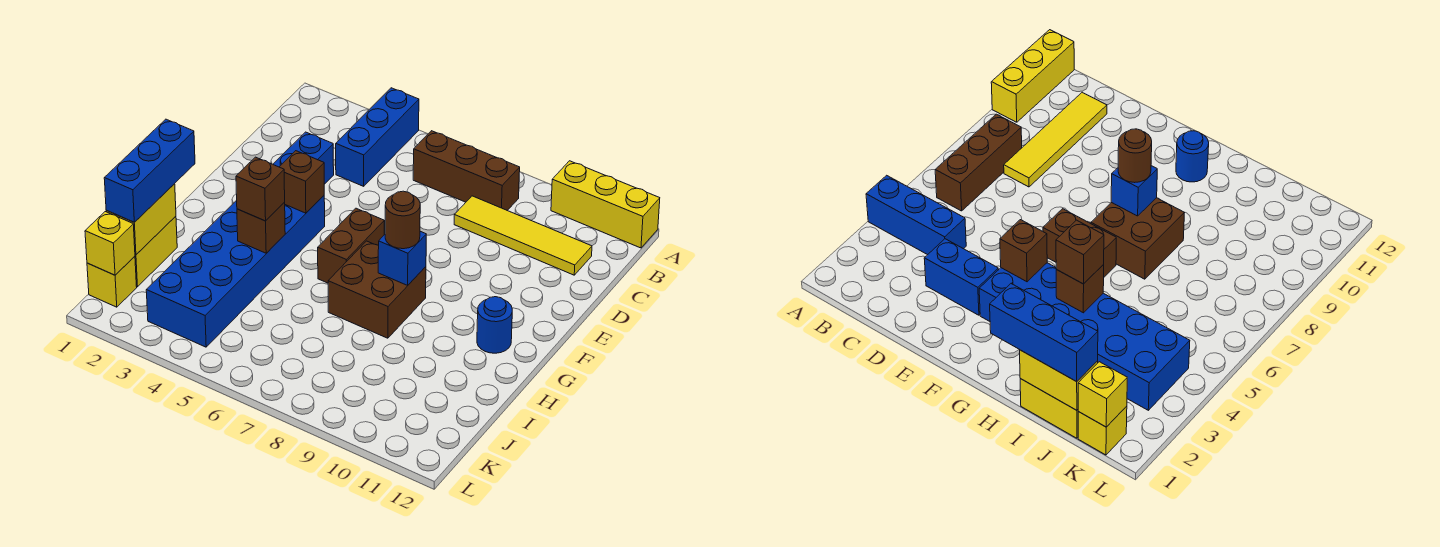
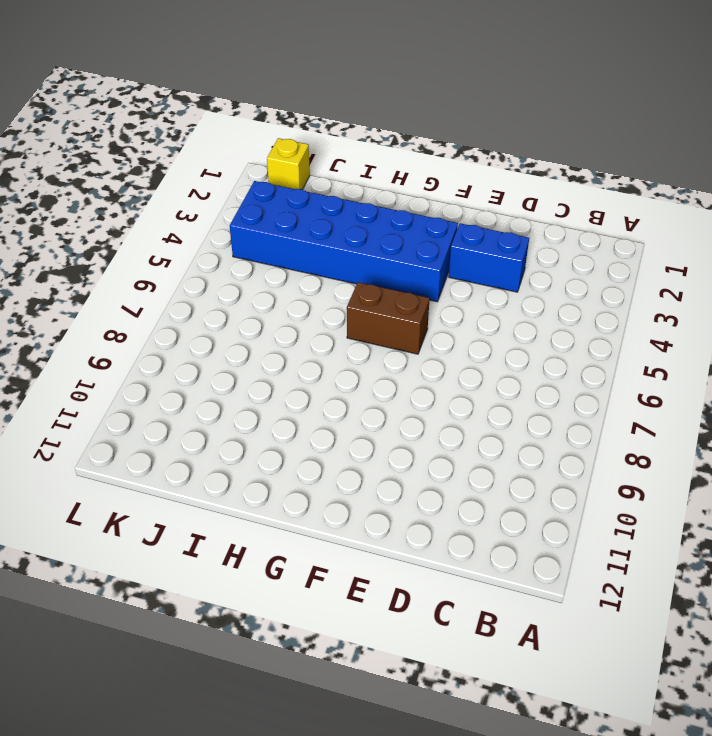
none -> blue 1x3 brick [336,88,419,186]
none -> yellow 1x3 brick [551,161,660,248]
none -> brown 1x3 brick [413,131,520,210]

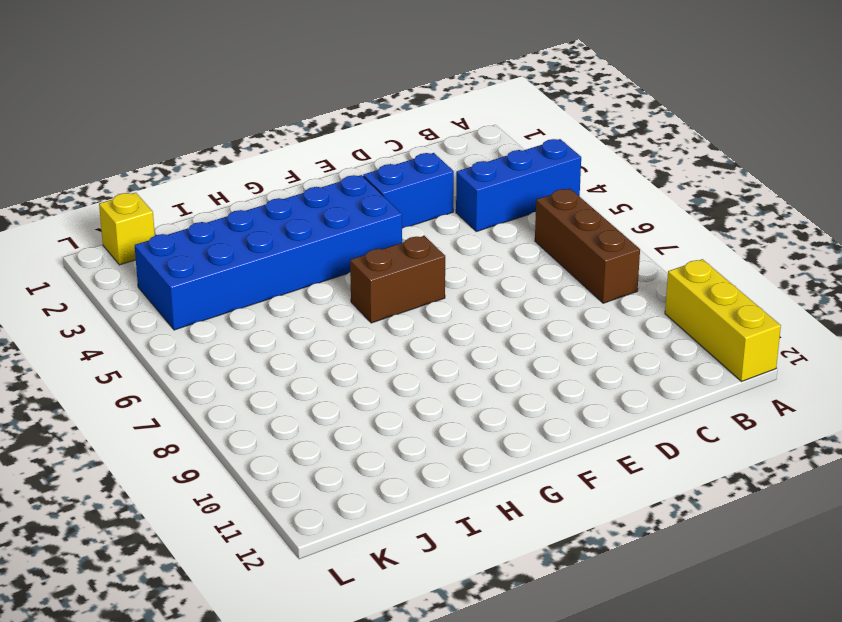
none -> yellow 1x4 tile [454,196,592,275]
none -> brown 2x2 brick [328,241,426,338]
none -> blue 1x1 round brick [477,297,512,353]

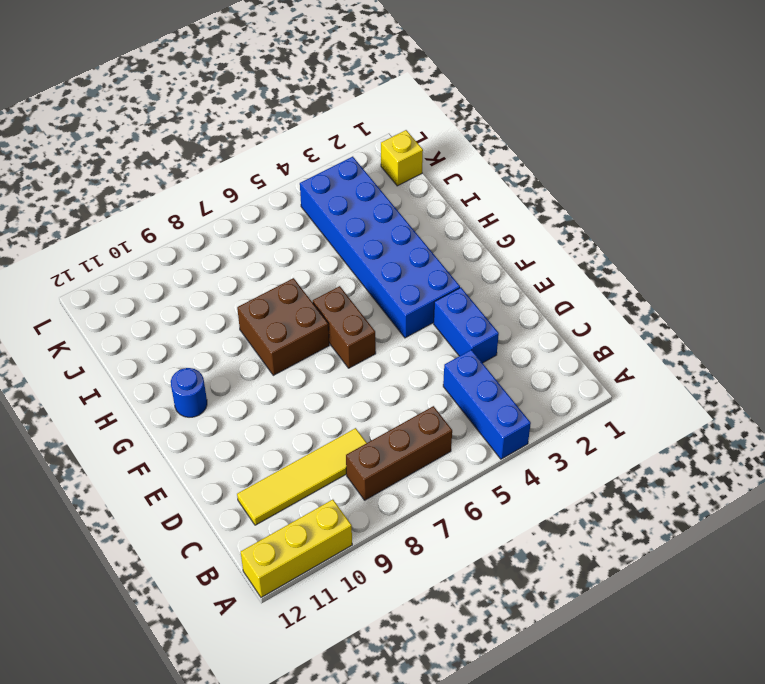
none -> yellow 1x2 brick [135,216,177,287]
none -> brown 1x1 brick [280,151,324,213]
none -> blue 1x1 brick [378,231,426,285]

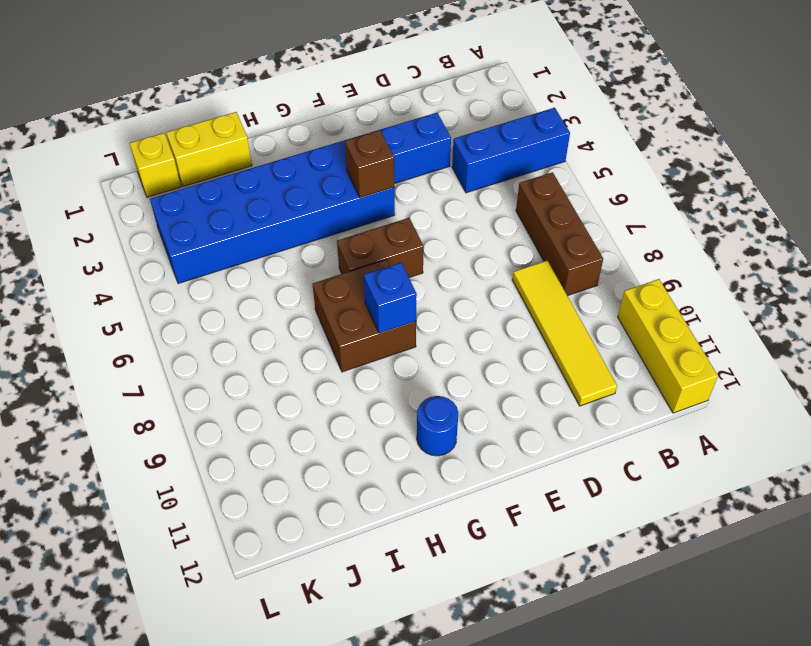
none -> brown 1x1 brick [237,202,285,253]
none -> yellow 1x2 brick [106,184,176,255]
none -> yellow 1x1 brick [85,212,135,275]

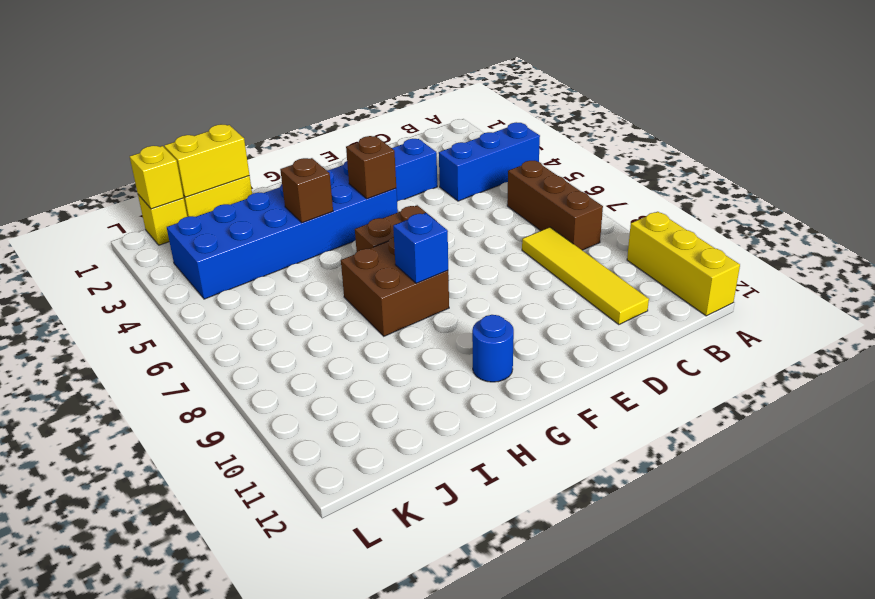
none -> brown 1x1 round brick [385,191,420,249]
none -> blue 1x3 brick [104,119,195,222]
none -> brown 1x1 brick [236,157,285,221]

